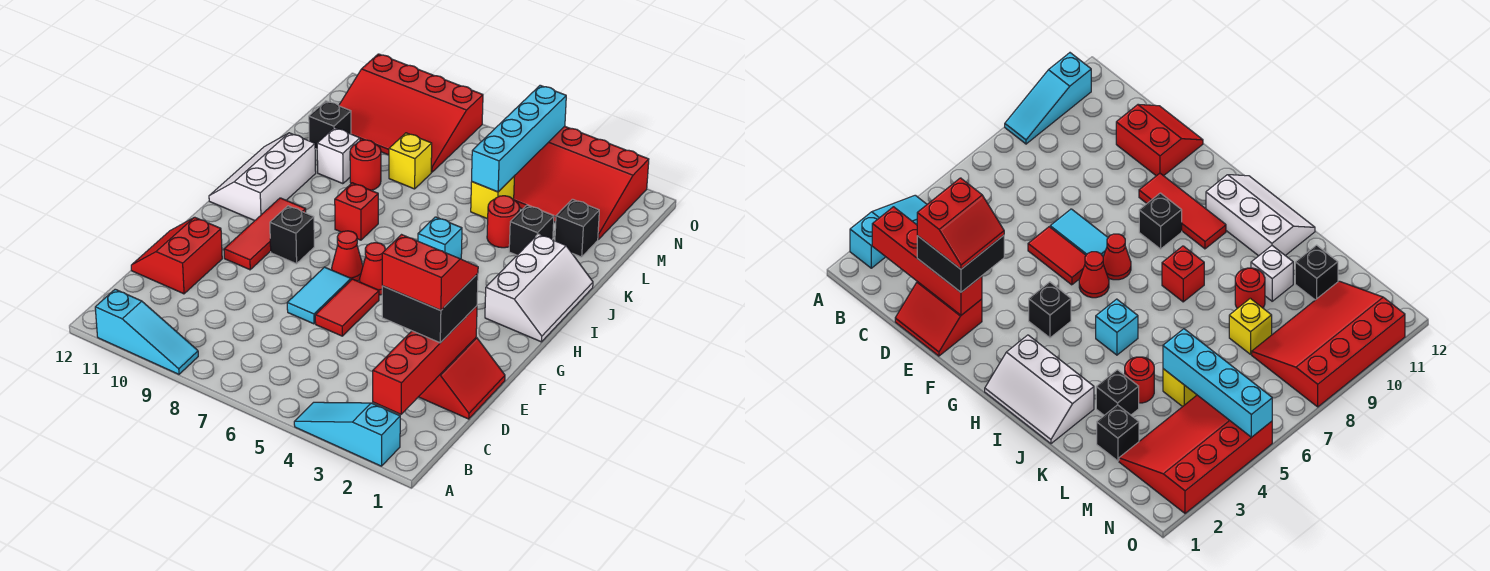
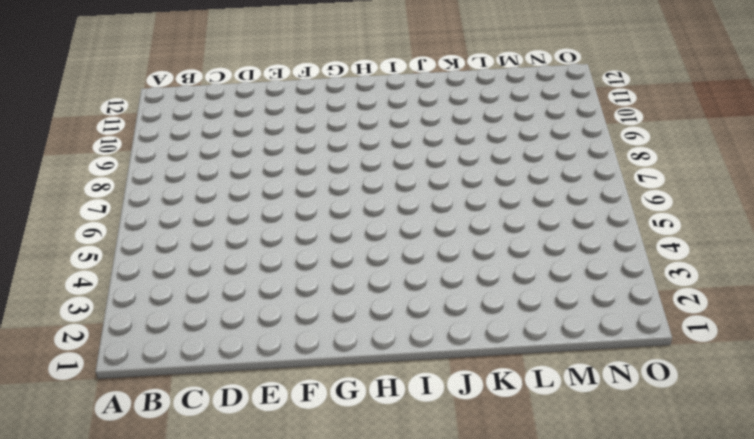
none -> cyan 1x3 slope [294,402,400,466]
none -> cyan 1x3 slope [95,289,198,374]
none -> red 2x2 slope [419,337,505,419]

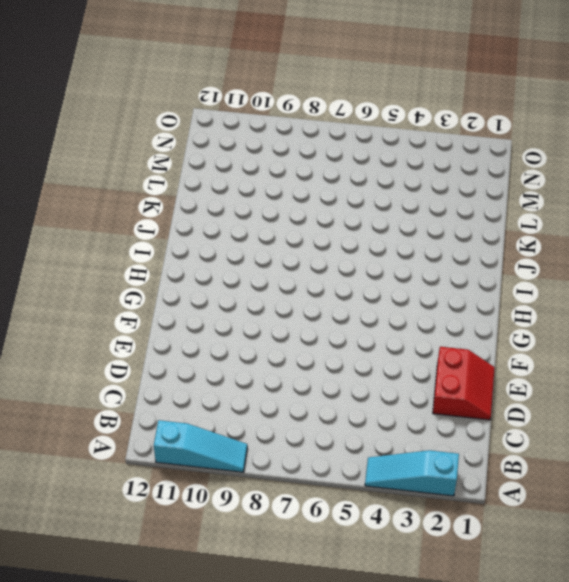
none -> red 2x2 slope [131,217,222,294]
none -> red 1x2 tile [315,279,379,336]
none -> cyan 1x2 tile [287,267,351,324]

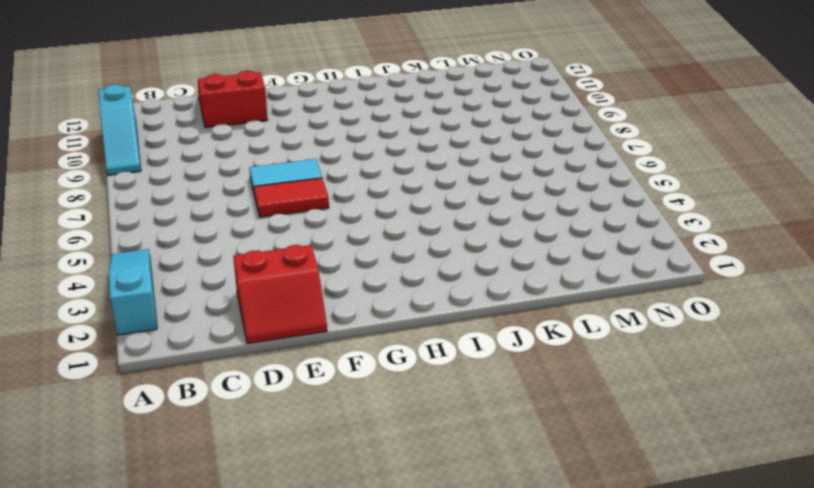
none -> red 1x3 tile [224,198,306,270]
none -> black 1x1 brick [1029,282,1071,338]
none -> red 1x1 cone [359,243,385,295]

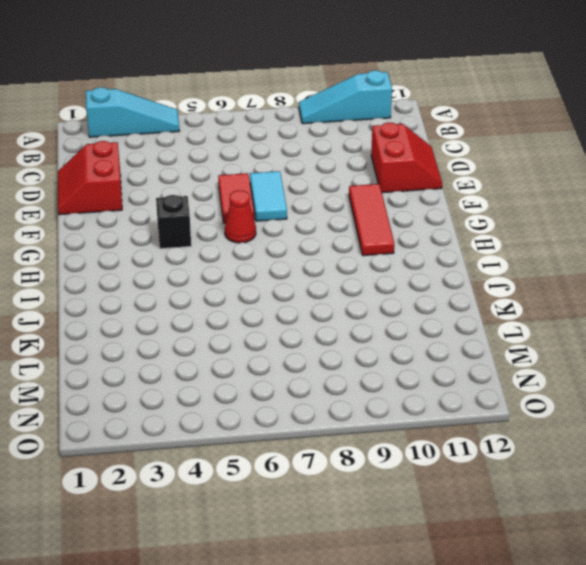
none -> red 1x1 cone [332,231,363,281]
none -> black 1x1 brick [270,206,314,264]
none -> white 2x3 slope [485,234,593,342]

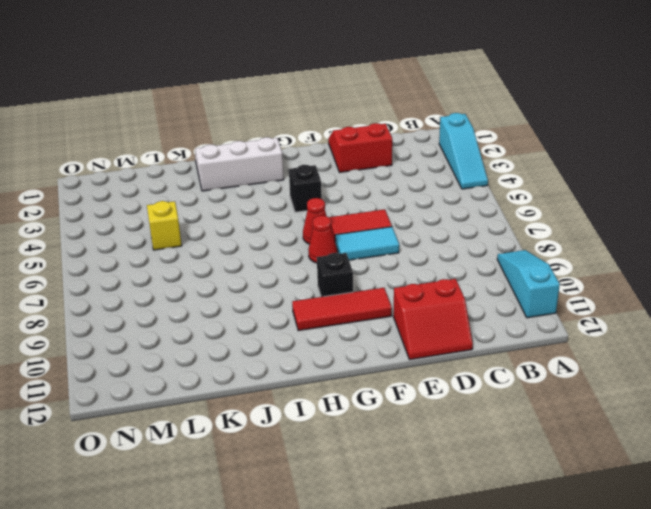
none -> white 2x3 slope [209,133,316,221]
none -> cyan 1x1 brick [418,217,462,259]
none -> red 1x1 brick [335,183,378,240]

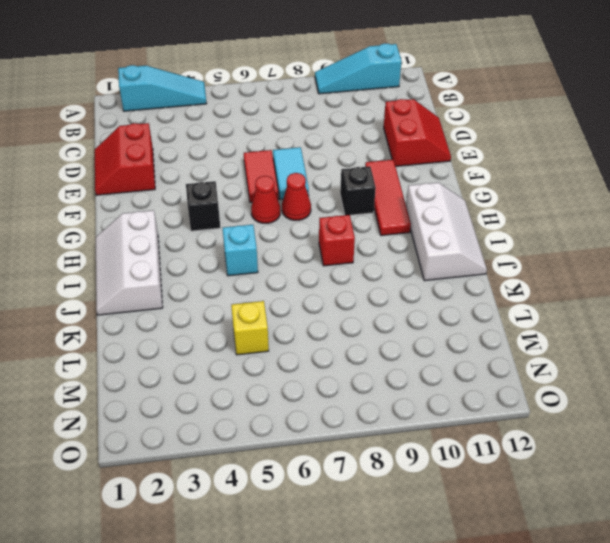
none -> black 1x1 brick [509,205,554,255]
none -> red 1x1 round brick [487,196,519,248]
none -> red 1x1 round brick [350,140,381,190]

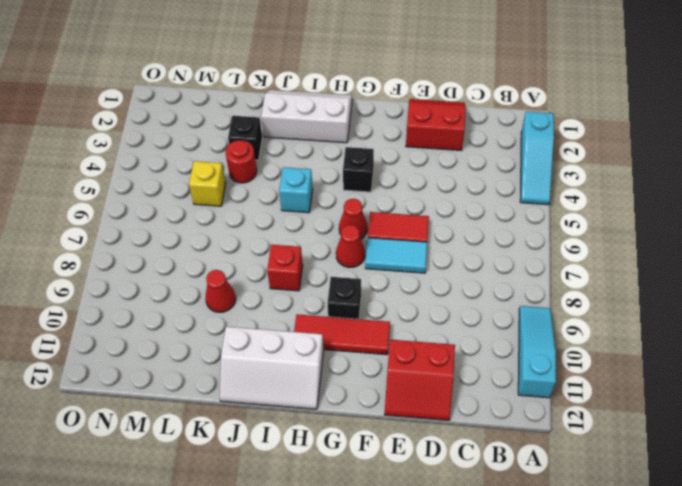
red 1x1 cone [205,270,236,312] -> red 1x1 round brick [350,140,381,190]
none -> white 1x1 brick [317,128,360,184]
none -> black 1x1 brick [555,199,599,257]
none -> yellow 1x1 brick [389,133,432,189]

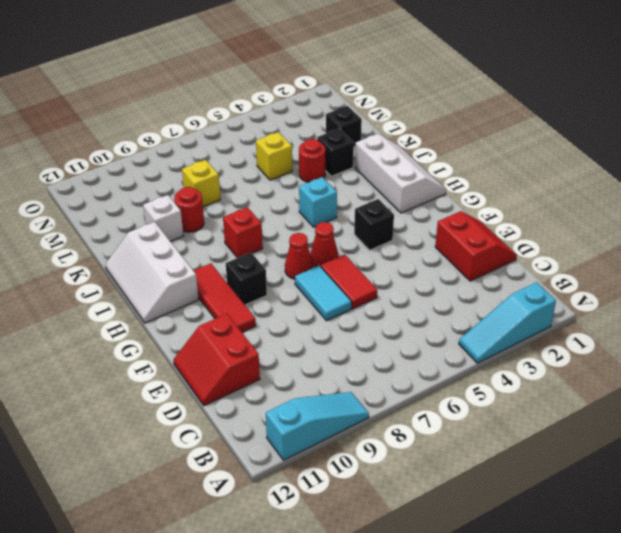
none -> black 1x1 brick [309,101,351,149]
none -> red 3x4 slope [514,126,649,240]
none -> red 3x4 slope [339,54,483,172]

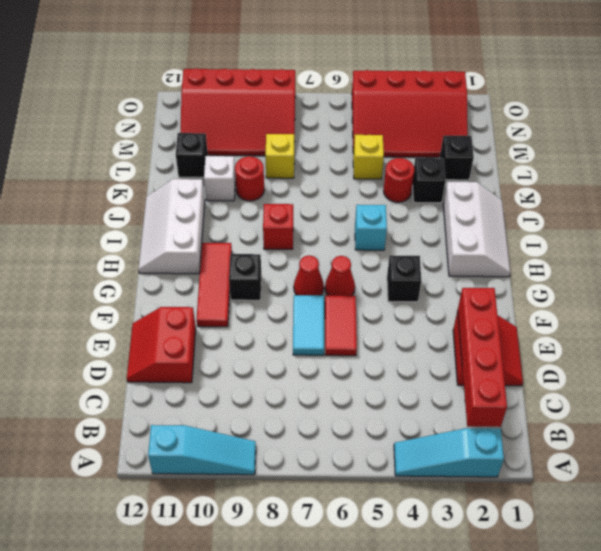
none -> cyan 1x4 brick [472,85,566,192]
none -> black 2x2 brick [382,274,478,343]
none -> red 2x2 slope [382,235,478,310]

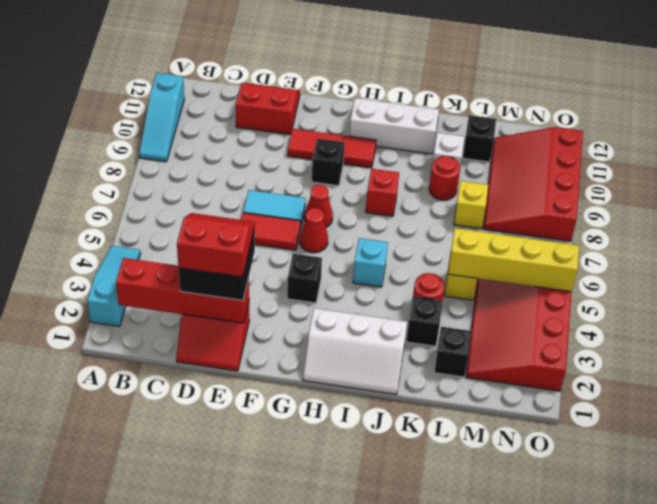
red 2x2 slope [177,213,255,277] -> red 2x2 slope turned to [382,235,478,310]
yellow 1x4 brick [448,228,579,292] -> cyan 1x4 brick [472,85,566,192]

